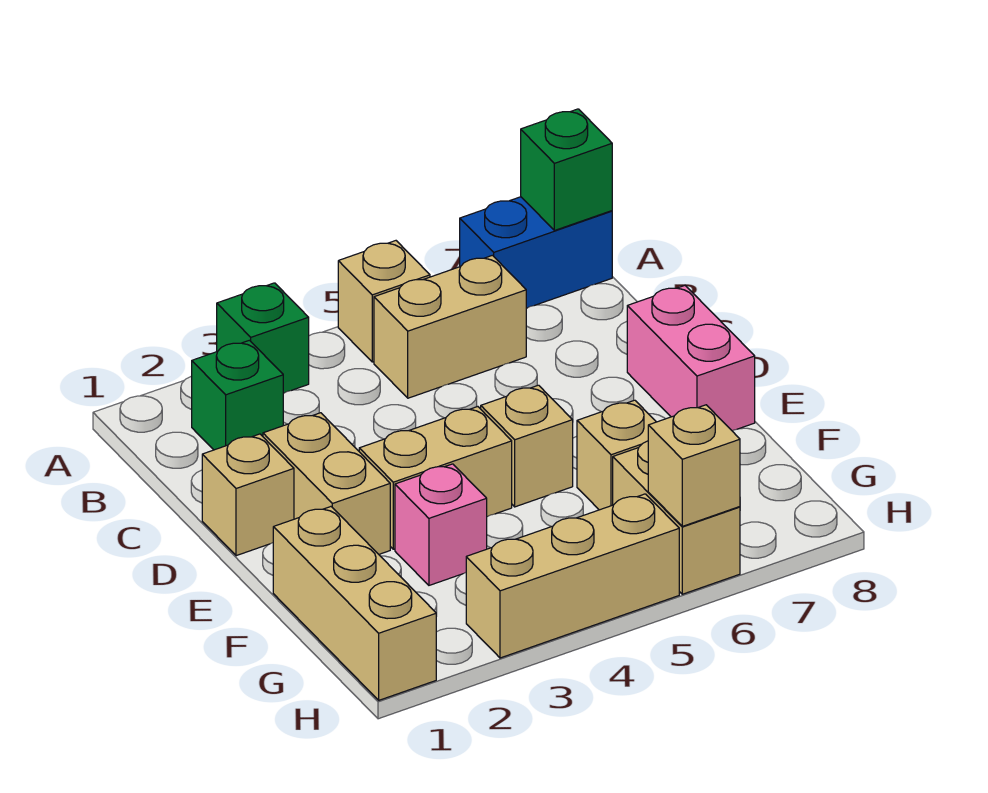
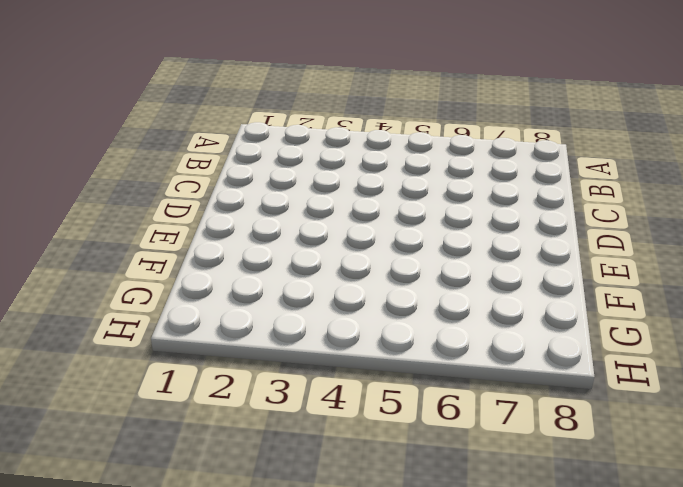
none -> green 1x1 brick [217,283,309,393]
none -> tan 1x1 brick [338,241,430,362]
none -> blue 1x2 brick [460,197,612,308]

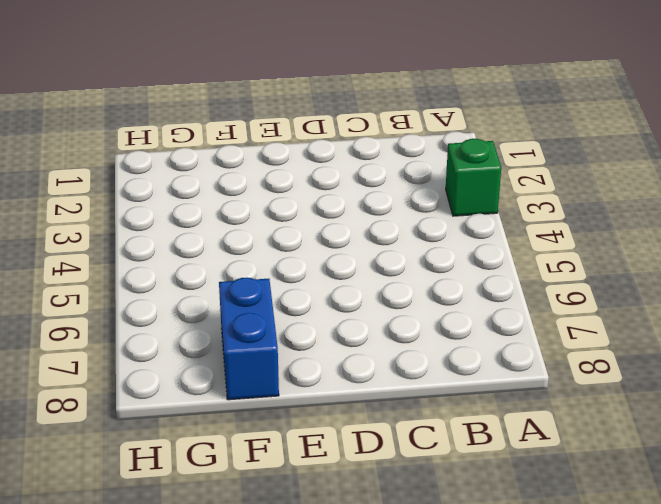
blue 1x2 brick [219,277,279,400] -> blue 1x2 brick moved to [460,197,612,308]
none -> tan 1x1 brick [338,241,430,362]
none -> green 1x1 brick [192,340,283,450]
none -> tan 1x2 brick [374,255,526,398]

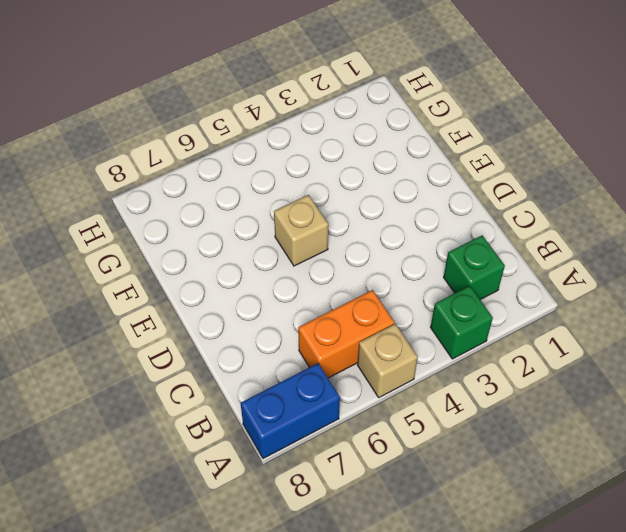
orange 1x2 brick [298,290,394,378] -> tan 1x2 brick [374,255,526,398]
none -> tan 1x1 brick [202,434,294,556]
none -> tan 1x2 brick [263,413,390,554]
none -> pink 1x2 brick [627,286,755,431]

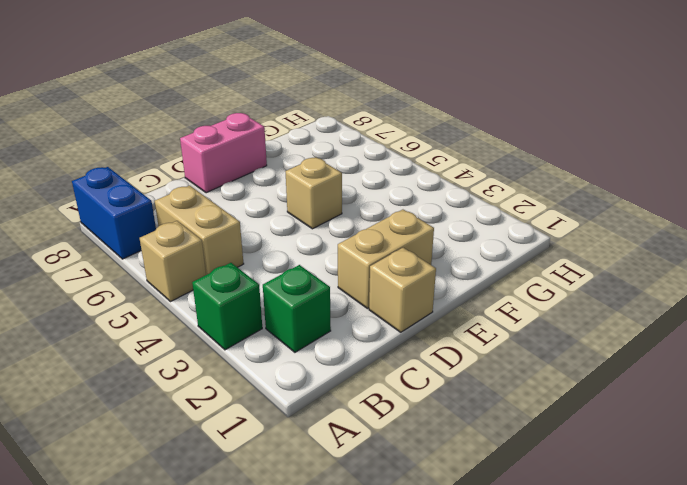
none -> tan 1x2 brick [359,407,512,549]
none -> tan 1x3 brick [273,507,436,700]
none -> pink 1x1 brick [395,464,487,585]

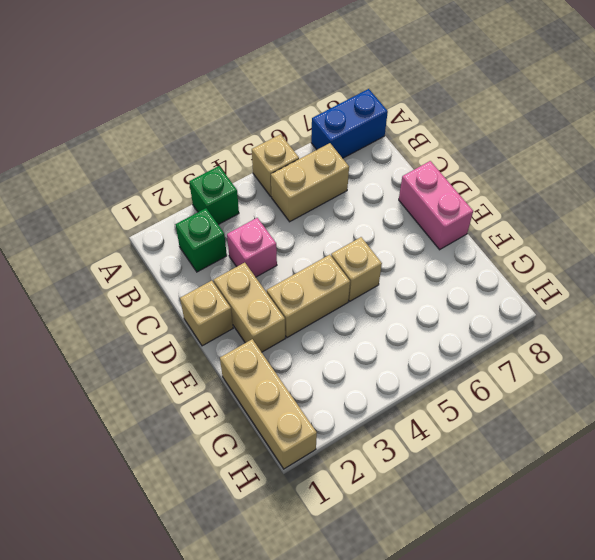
pink 1x1 brick [227,218,277,277] -> pink 1x1 brick moved to [395,464,487,585]
none -> tan 1x1 brick [577,400,656,510]
none -> tan 1x2 brick [613,441,740,594]
none -> tan 1x3 brick [466,494,679,658]

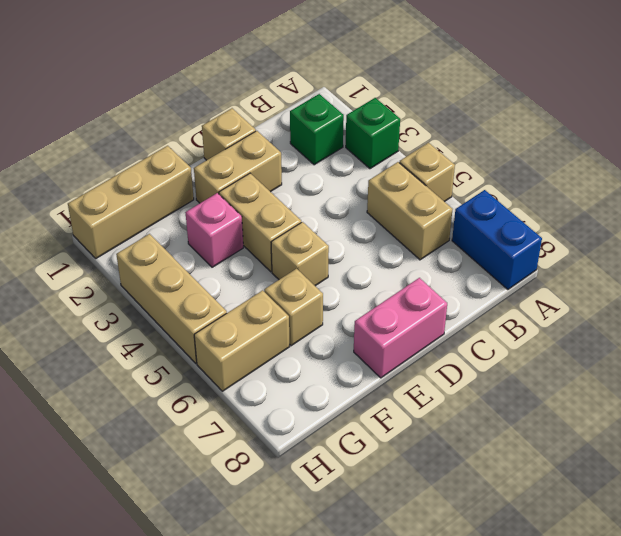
none -> green 1x1 brick [521,109,612,231]
none -> tan 1x1 brick [648,405,740,526]

